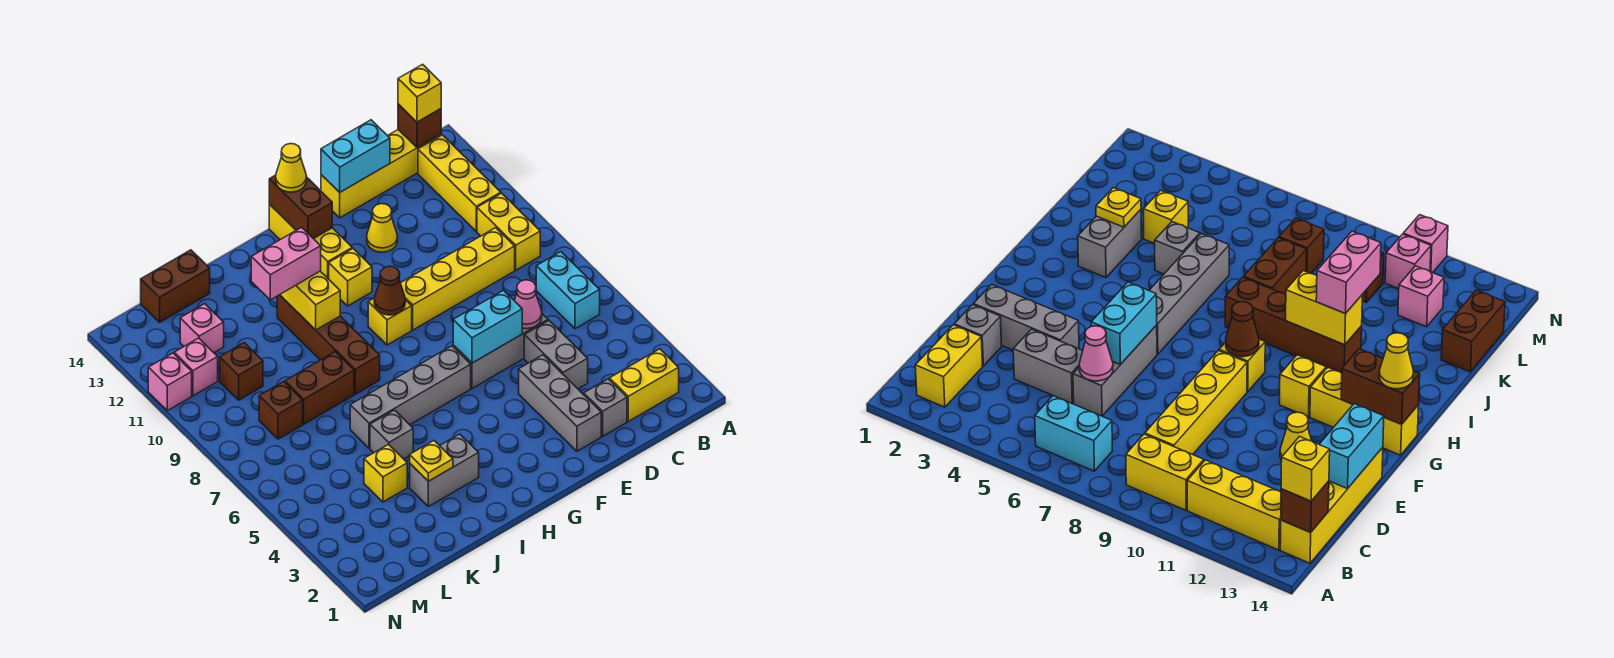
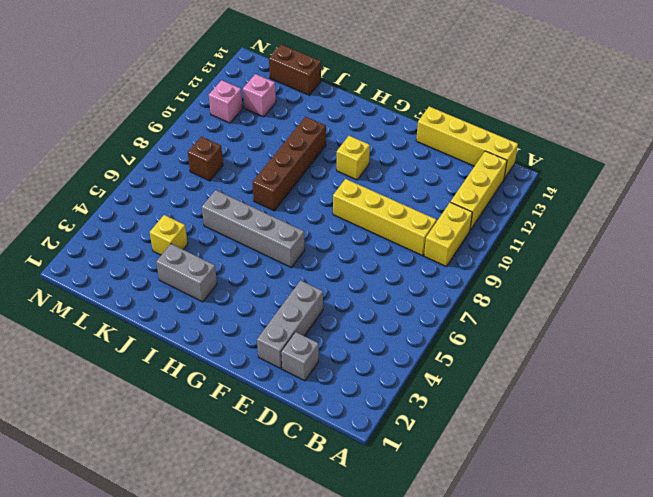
none -> yellow 1x2 brick [610,349,679,421]
none -> cyan 1x2 brick [536,252,600,329]
none -> grey 1x2 brick [524,321,588,389]
none -> grey 1x3 brick [453,314,548,388]

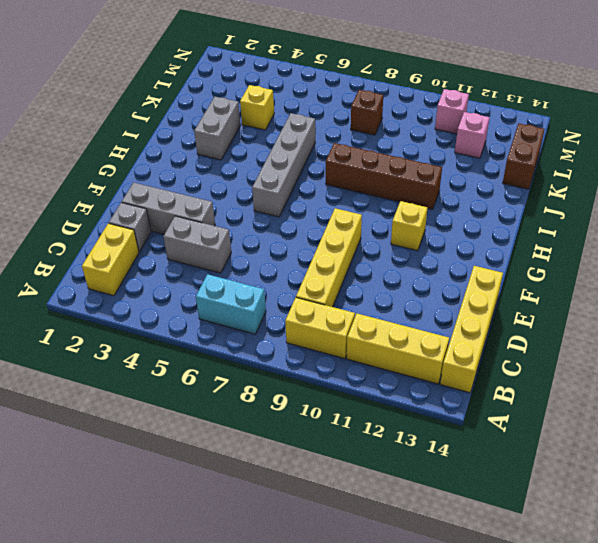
none -> grey 1x3 brick [453,314,548,388]
none -> yellow 1x1 cone [367,204,398,252]
none -> yellow 1x1 brick [368,298,412,345]
none -> yellow 1x3 brick [269,204,352,279]

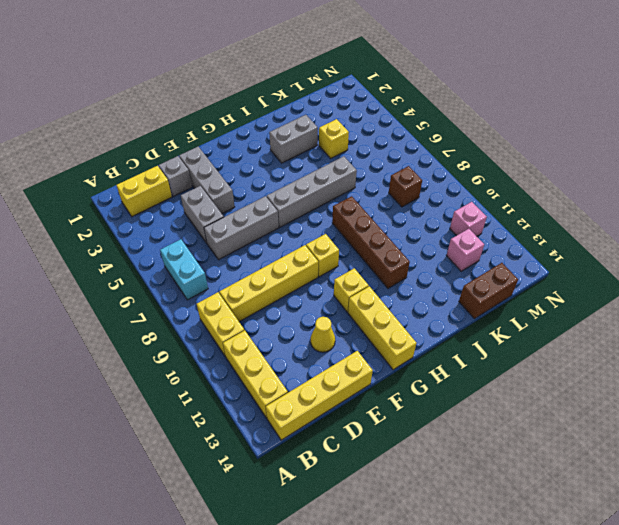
none -> grey 1x1 brick [370,410,413,459]
none -> brown 1x2 brick [285,352,354,424]
none -> brown 1x1 brick [220,343,263,400]
none -> pink 1x1 brick [148,353,192,411]

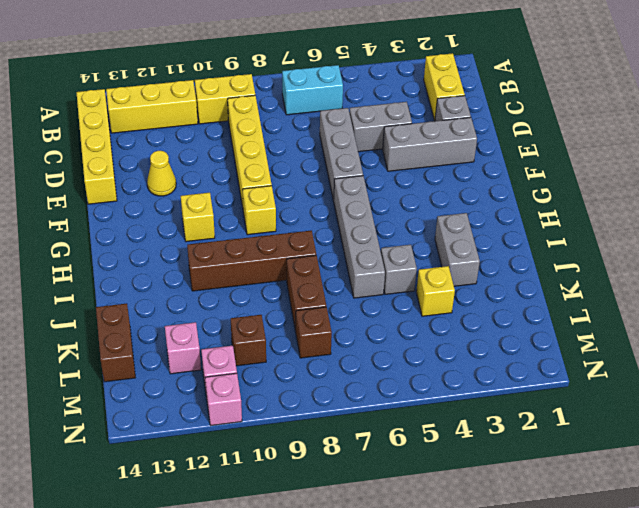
none -> yellow 1x3 brick [269,204,352,279]
none -> brown 1x1 brick [398,104,441,148]
none -> pink 1x1 cone [514,280,542,329]
none -> cyan 1x2 brick [321,120,390,192]

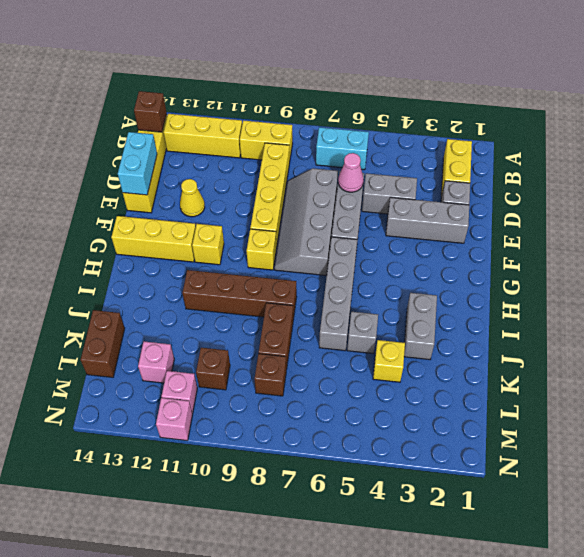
grey 2x4 slope [274,168,338,276] -> none
none -> cyan 1x2 brick [453,290,522,363]
none -> brown 1x1 cone [374,266,405,315]
none -> brown 1x2 brick [269,175,332,239]
none -> yellow 1x2 brick [280,271,340,330]

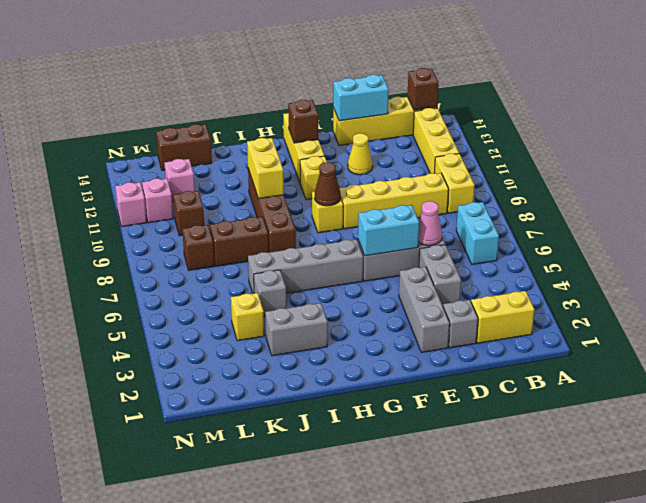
brown 1x1 brick [288,100,318,143] -> brown 1x2 brick [269,175,332,239]
none -> yellow 1x1 plate [410,441,453,481]
none -> yellow 1x1 brick [398,64,441,122]
none -> yellow 1x1 cone [276,144,307,192]
none -> pink 1x2 brick [251,227,321,300]

